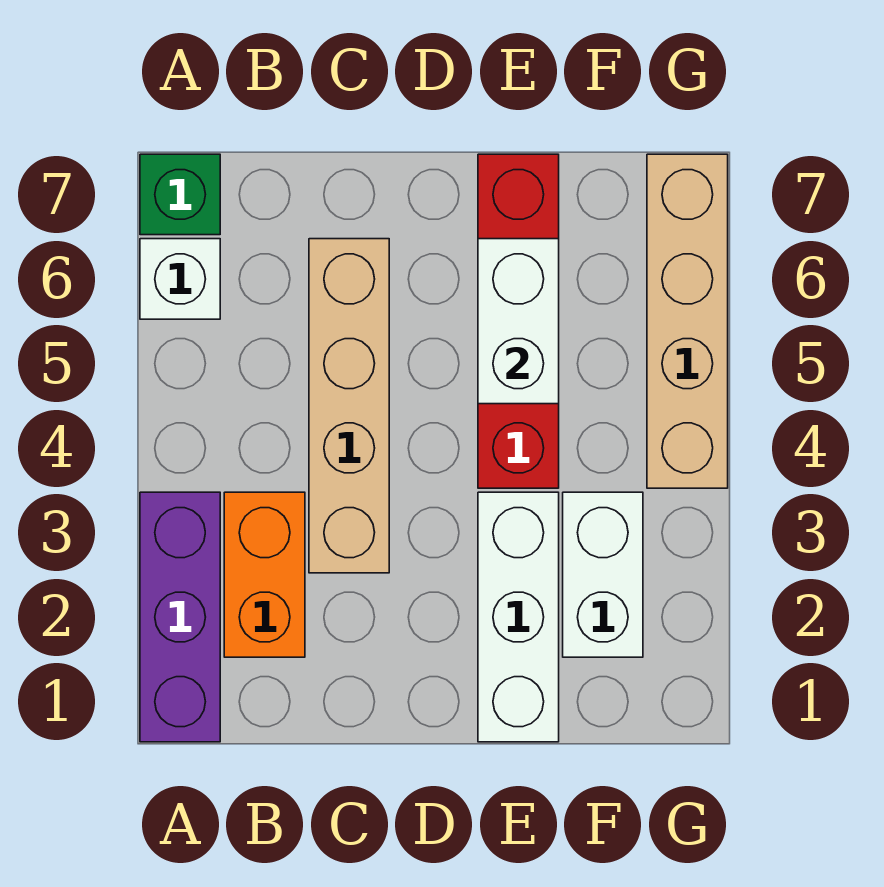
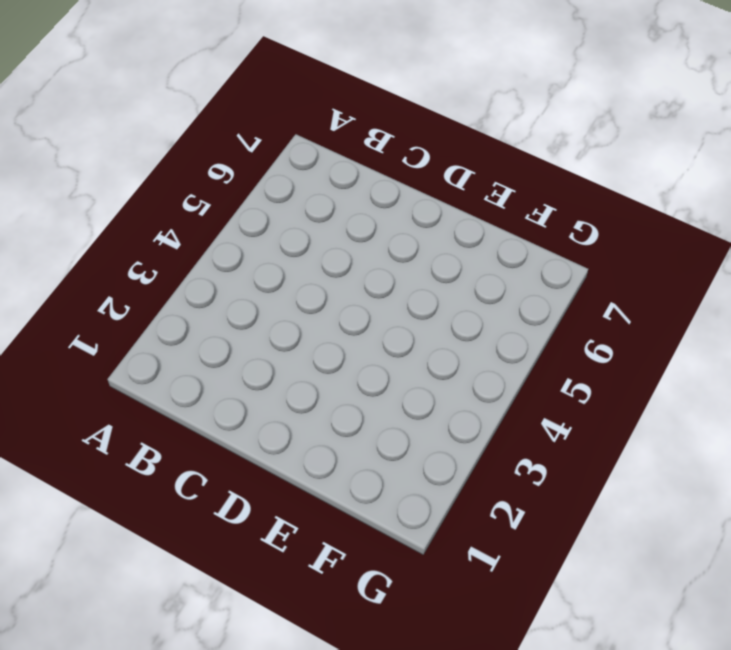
none -> purple 1x3 brick [140,492,220,742]
none -> white 1x1 brick [140,239,220,319]

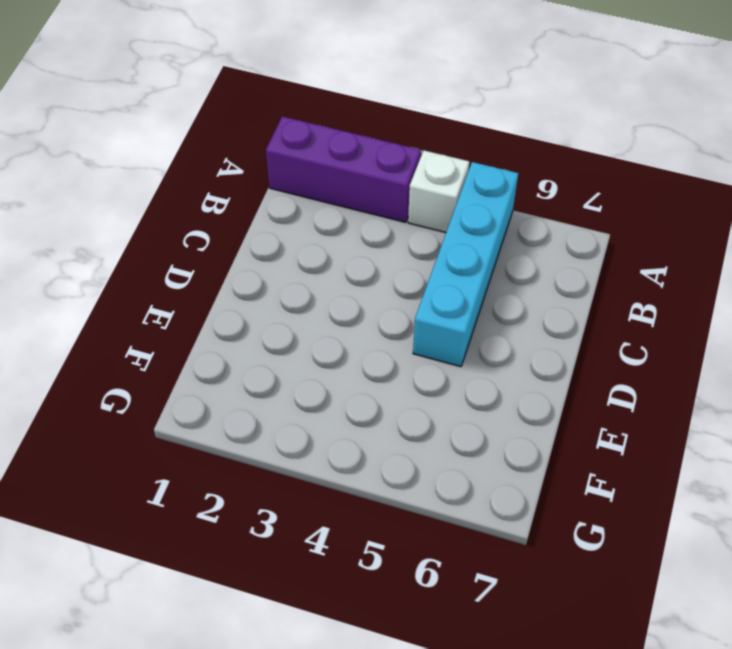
white 1x1 brick [408,150,469,232] -> white 1x1 brick moved to [140,239,220,319]
cyan 1x4 brick [413,162,518,367] -> tan 1x4 brick [309,239,389,573]
none -> green 1x1 brick [140,154,220,235]
none -> orange 1x2 brick [224,492,305,657]

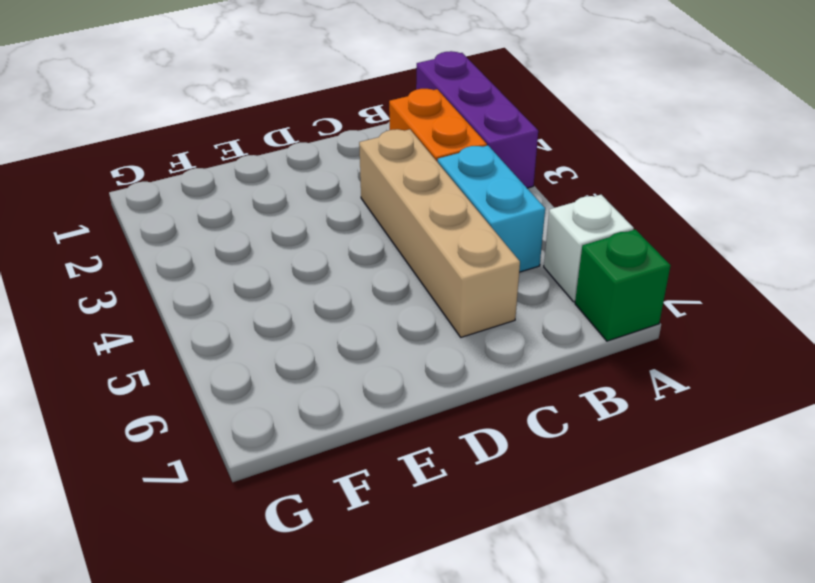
cyan 1x2 brick [438,146,545,272] -> none
none -> white 1x3 brick [478,492,559,742]
none -> red 1x4 brick [478,154,559,488]

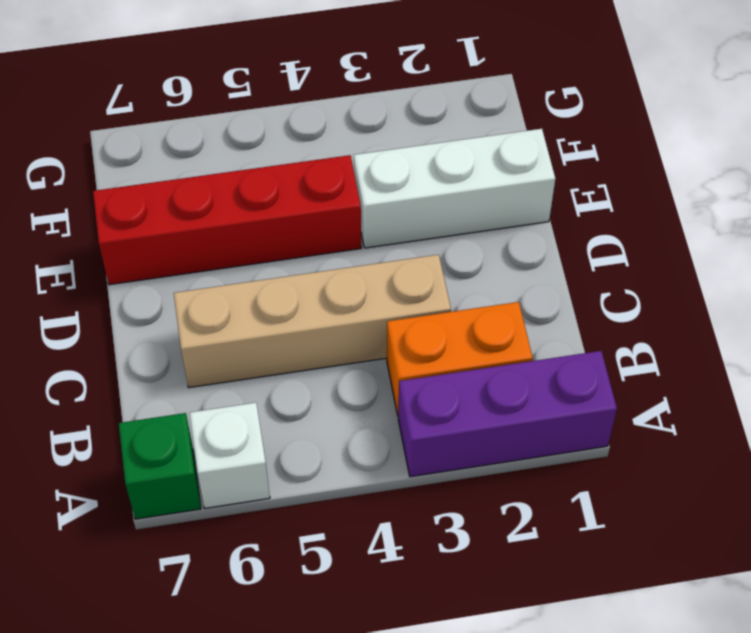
none -> white 1x2 brick [563,492,643,657]
none -> tan 1x4 brick [647,154,728,488]

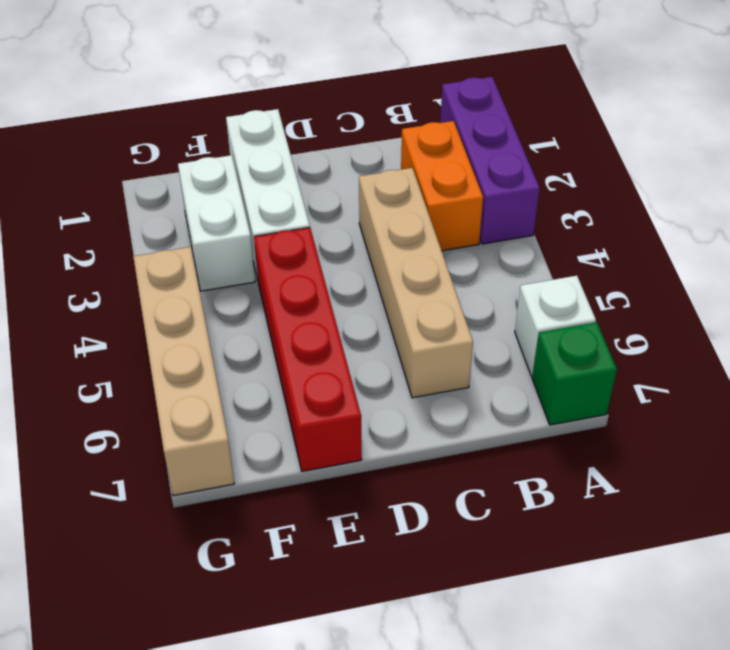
none -> white 1x2 brick [478,239,559,404]

